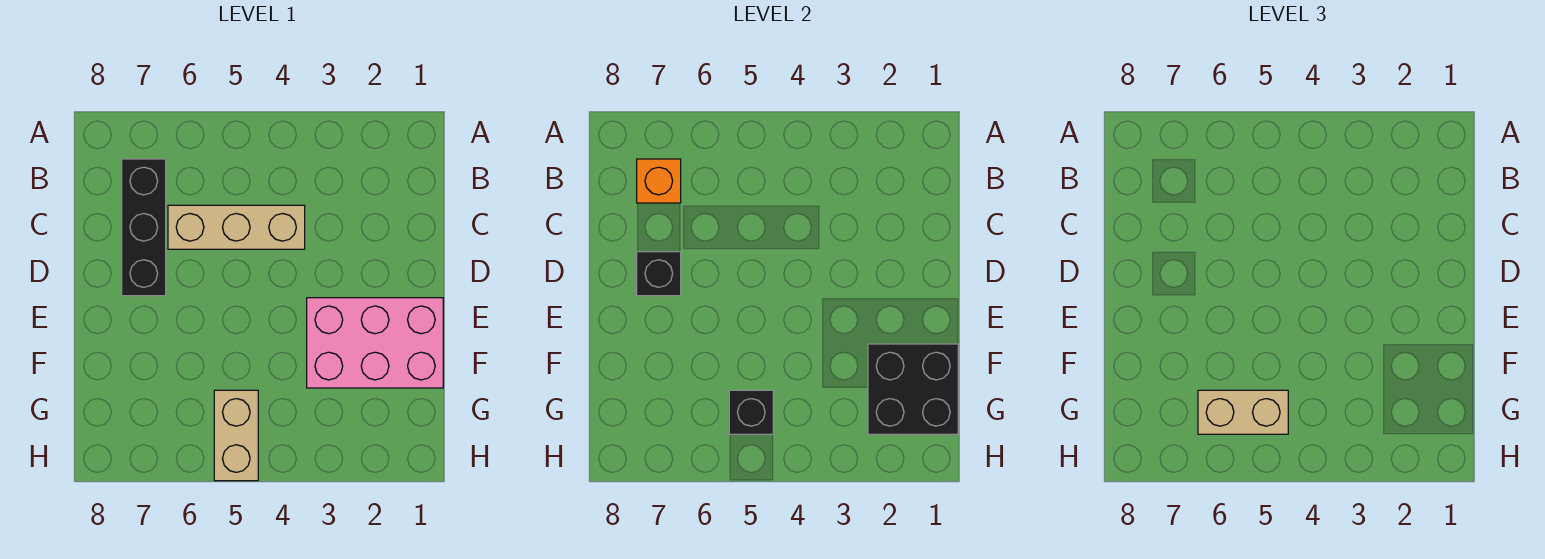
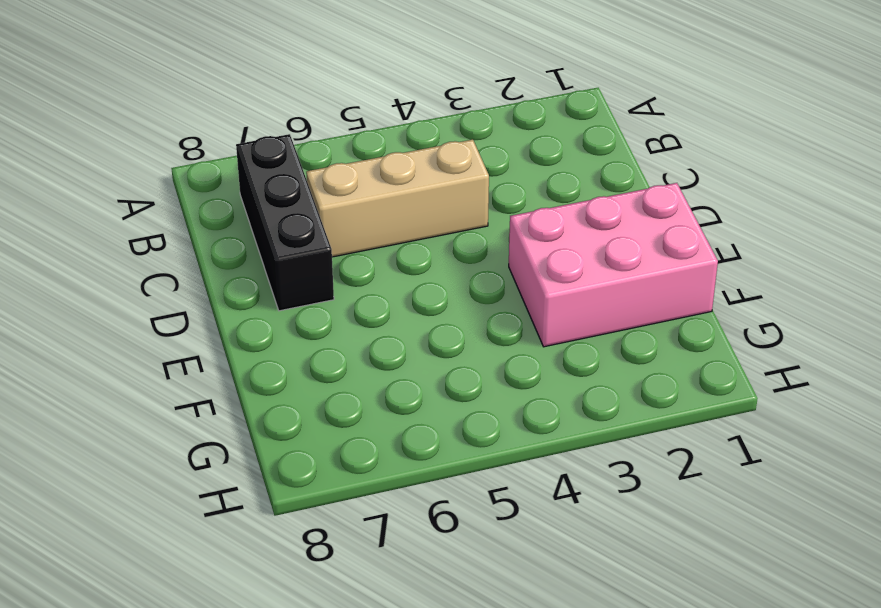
none -> tan 1x2 brick [214,390,258,481]
none -> orange 1x1 brick [637,159,681,203]

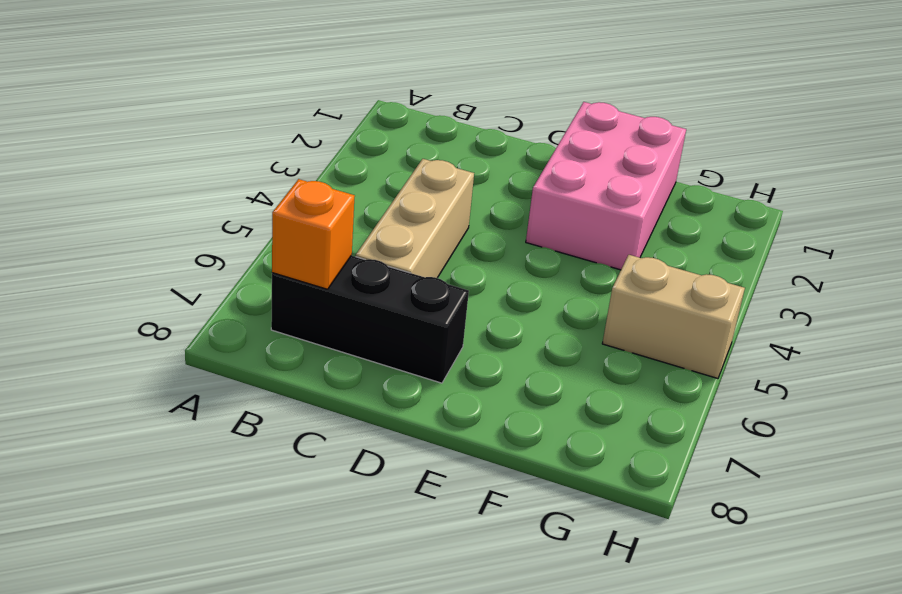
none -> black 1x1 brick [637,252,681,296]
none -> black 2x2 brick [868,344,958,434]

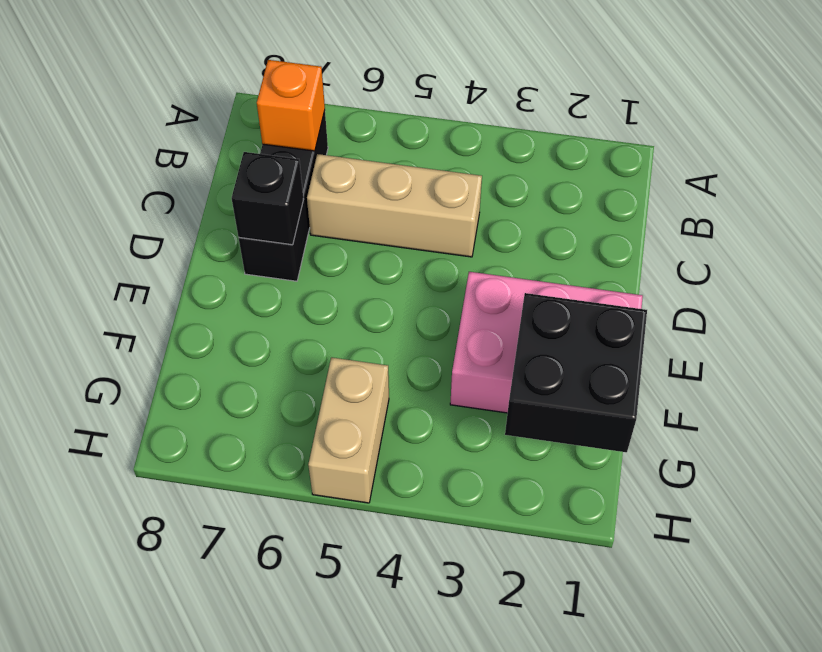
none -> black 1x1 brick [729,390,773,434]
none -> tan 1x2 brick [1198,390,1288,434]

